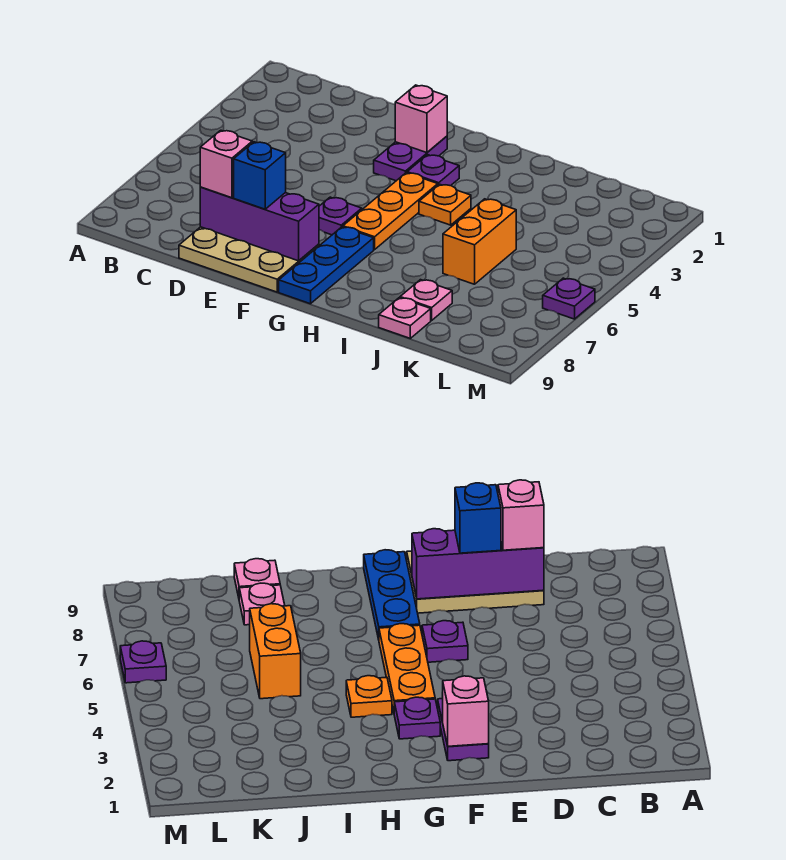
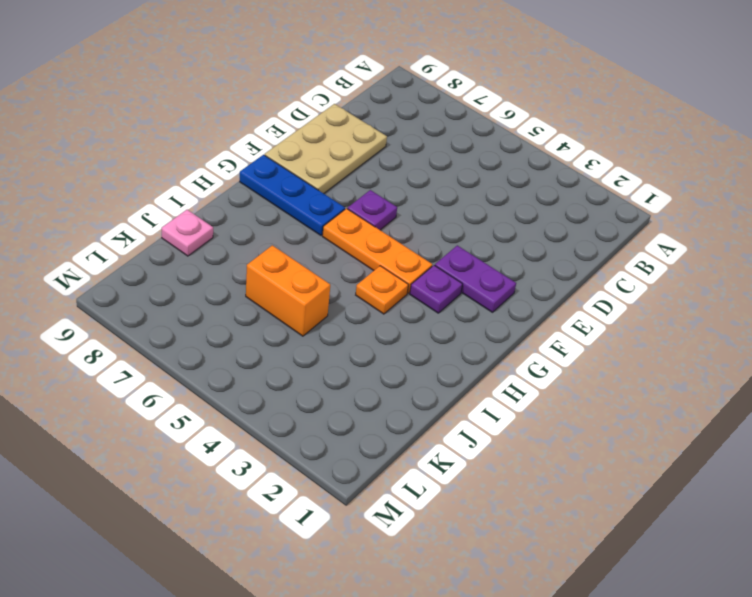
none -> pink 1x1 plate [400,280,452,320]
none -> purple 1x1 plate [543,278,595,319]
none -> purple 1x3 brick [200,187,319,261]

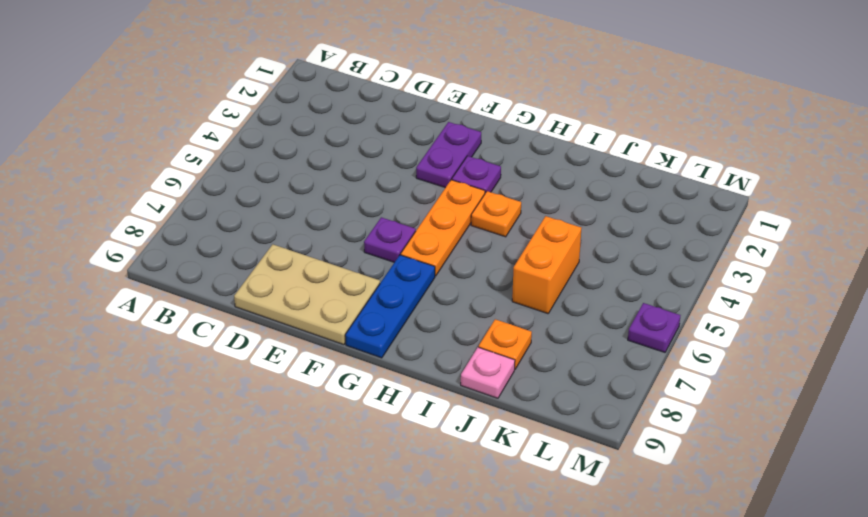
orange 1x1 plate [479,319,532,369] -> pink 1x1 plate [400,280,452,320]
none -> purple 1x3 brick [200,187,319,261]
none -> pink 1x1 brick [395,85,447,153]
none -> pink 1x1 brick [200,130,252,198]

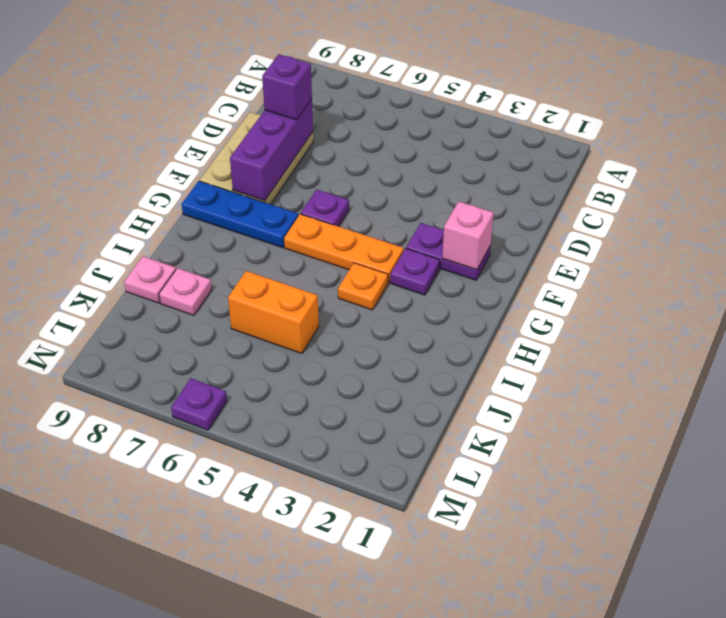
purple 1x1 brick [262,54,312,120] -> pink 1x1 brick [200,130,252,198]
none -> blue 1x1 brick [234,142,286,209]

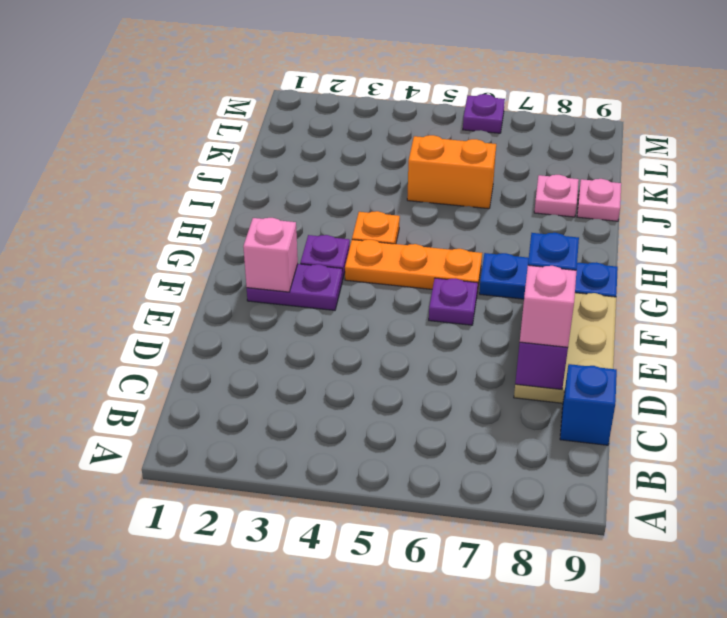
blue 1x1 brick [560,364,617,445] -> none

